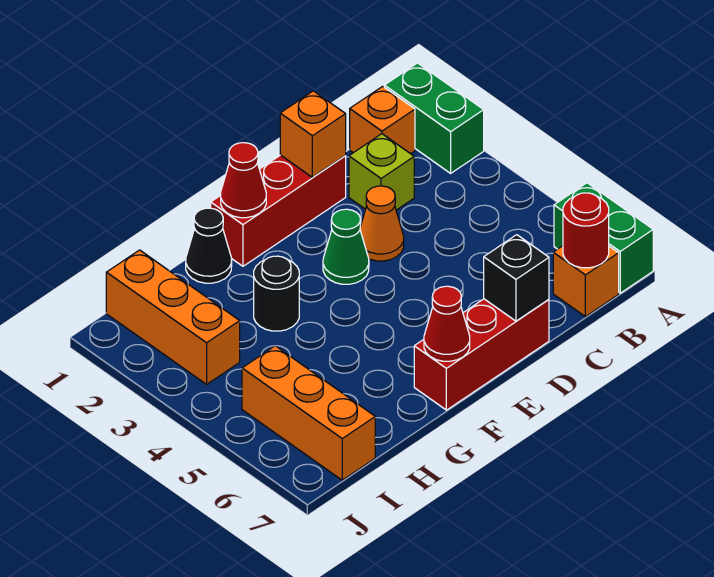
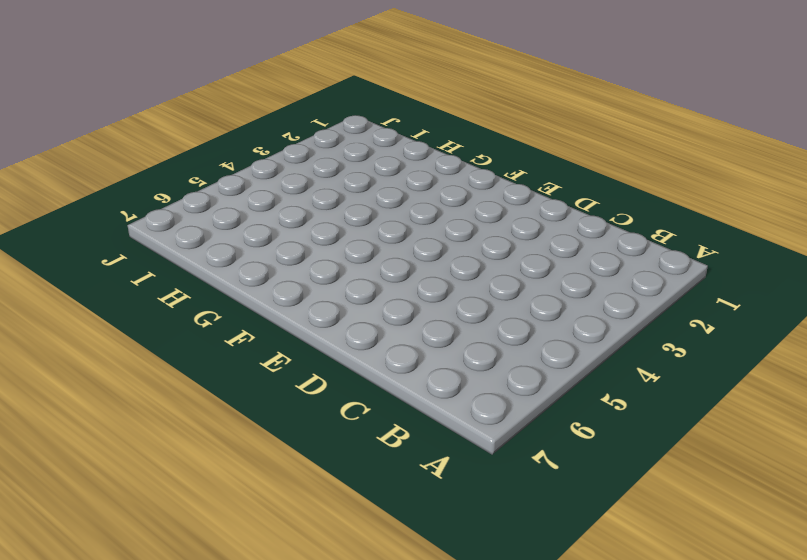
none -> green 1x2 brick [384,63,484,173]
none -> green 1x2 brick [554,183,653,293]
none -> orange 1x1 brick [350,86,415,154]

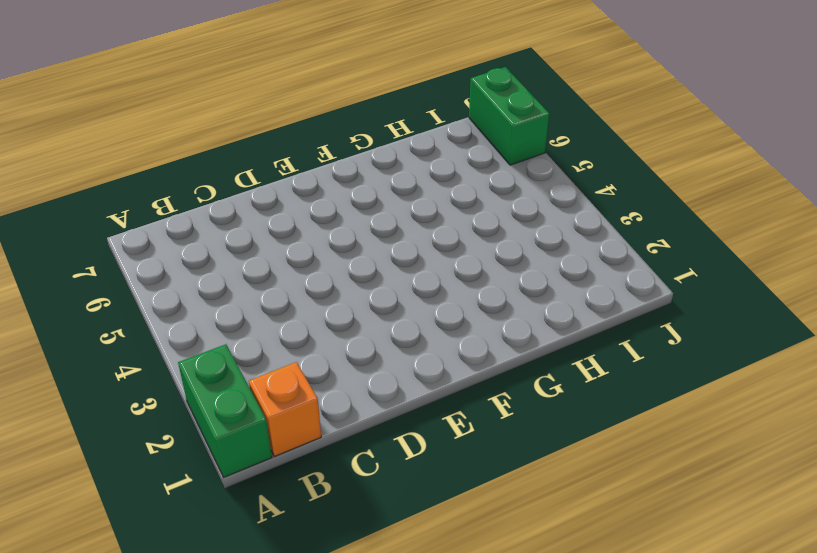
green 1x2 brick [469,67,549,165] -> green 1x2 brick moved to [554,183,653,293]
none -> orange 1x1 brick [553,246,619,317]
none -> lime 1x1 brick [349,134,414,210]
none -> red 1x3 brick [211,155,346,266]

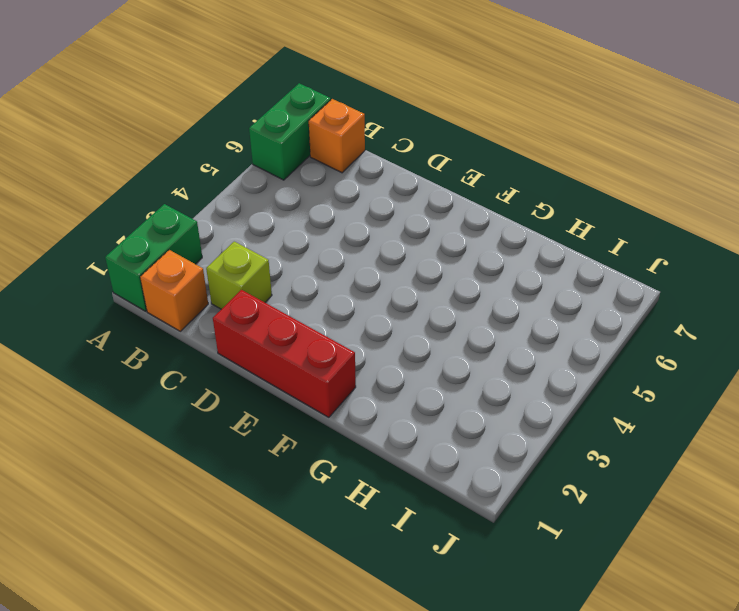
none -> orange 1x1 cone [360,186,404,261]
none -> red 1x3 brick [414,299,549,410]
none -> green 1x1 cone [323,209,369,284]

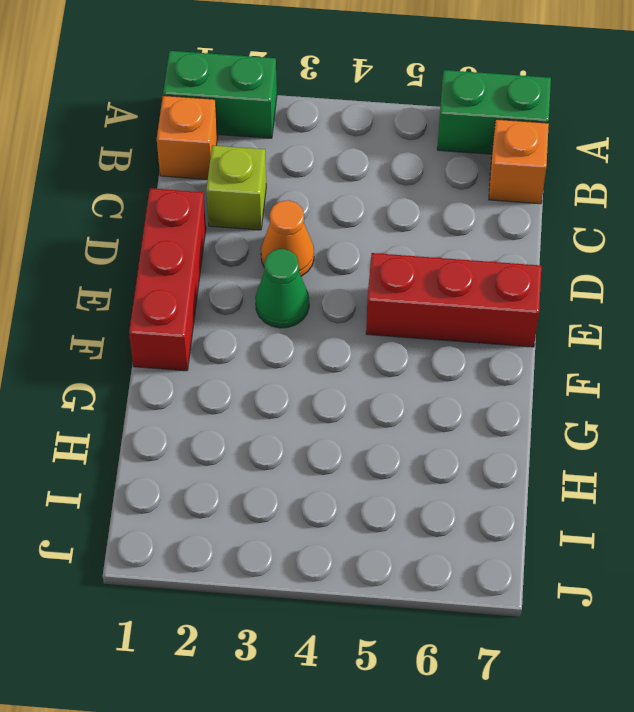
red 1x3 brick [366,253,541,347] -> red 1x3 brick turned to [414,299,549,410]
none -> black 1x1 cone [186,208,232,283]
none -> black 1x1 round brick [254,256,299,331]
none -> orange 1x3 brick [106,250,240,384]

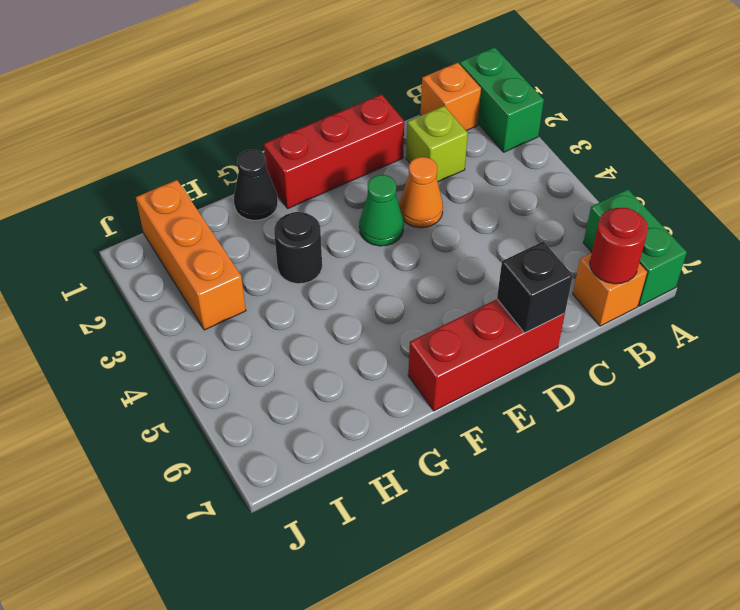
none -> orange 1x3 brick [242,346,375,480]
none -> orange 1x1 brick [280,91,346,177]
none -> red 1x1 cone [221,143,266,218]

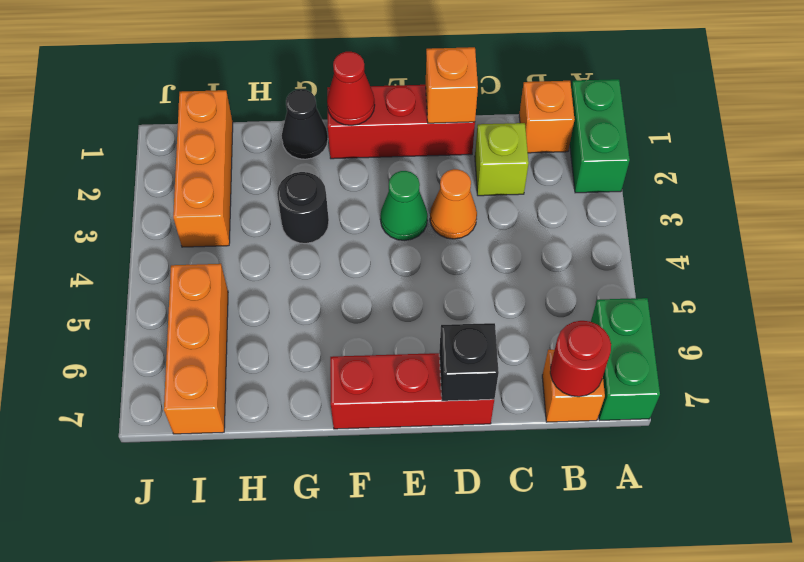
none -> red 1x1 cone [424,286,470,361]

